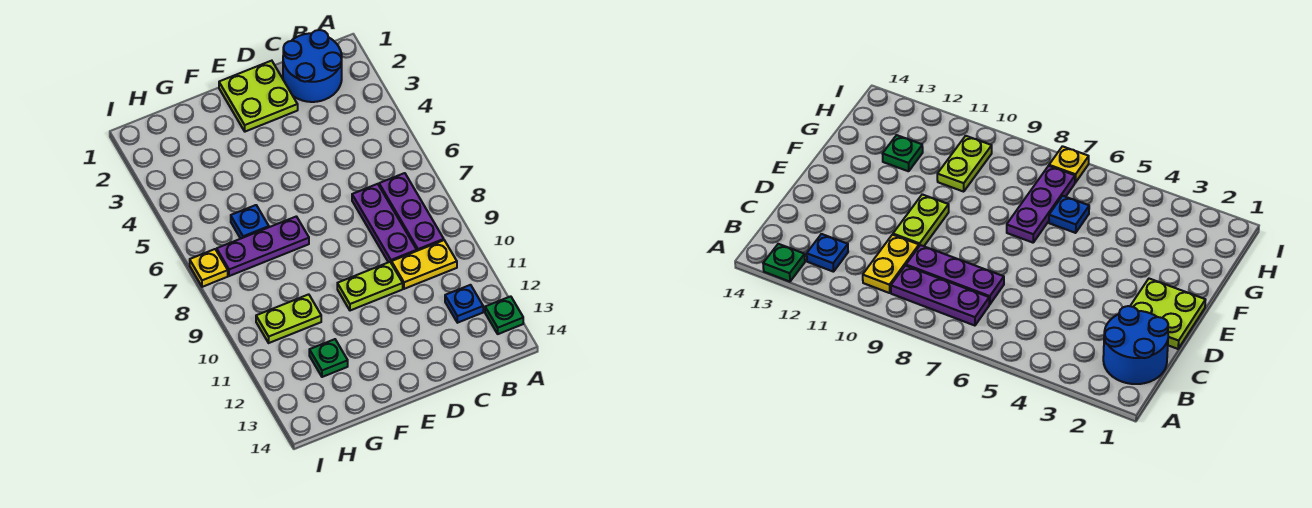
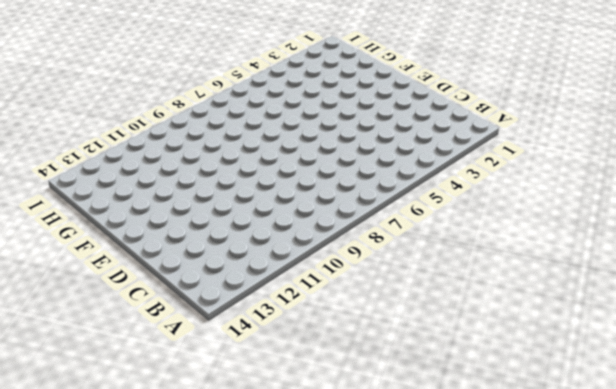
none -> green 1x1 plate [485,296,523,334]
none -> blue 2x2 round brick [283,30,342,102]
none -> purple 1x3 plate [379,173,444,251]

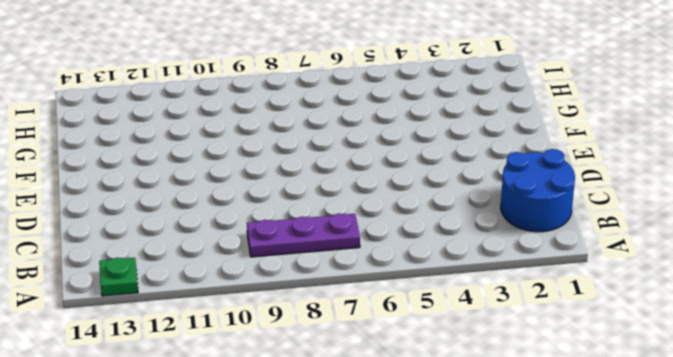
none -> yellow 1x2 plate [392,240,457,289]
none -> blue 1x1 plate [445,285,483,323]
none -> purple 1x3 plate [352,184,417,264]

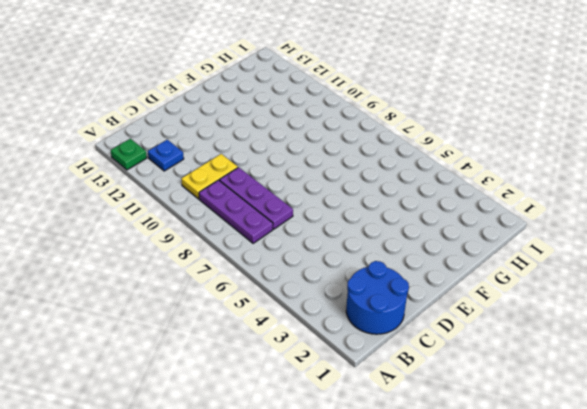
none -> lime 2x2 plate [219,61,298,132]
none -> lime 1x2 plate [337,262,403,311]
none -> purple 1x3 plate [217,216,309,276]

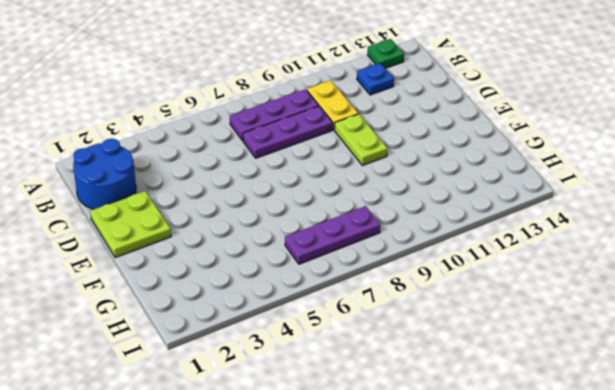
purple 1x3 plate [285,206,380,264] -> purple 1x3 plate turned to [217,216,309,276]
none -> blue 1x1 plate [231,205,269,239]
none -> lime 1x2 plate [256,294,321,343]
none -> green 1x1 plate [309,339,348,377]

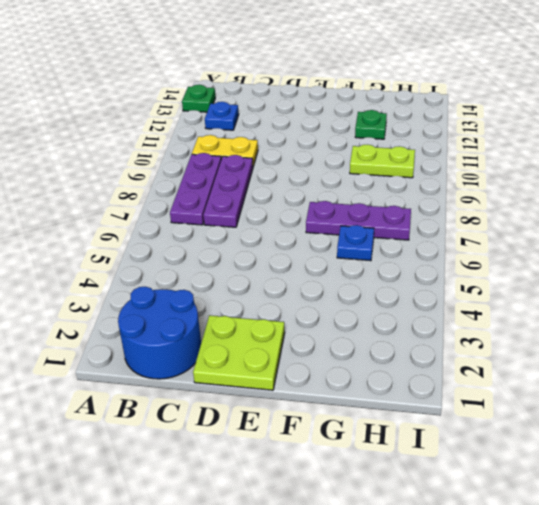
none -> lime 1x2 plate [337,262,403,311]
none -> yellow 1x1 plate [190,249,228,287]

